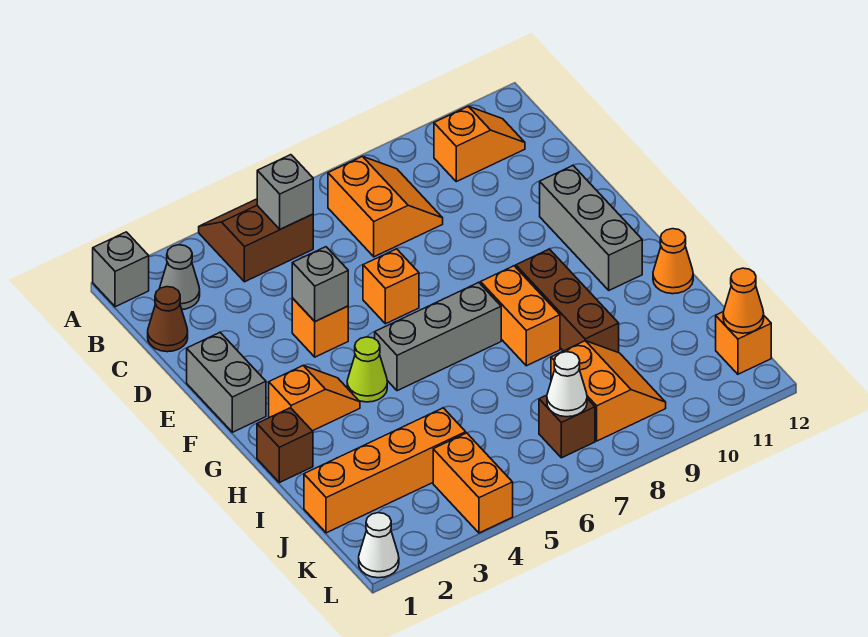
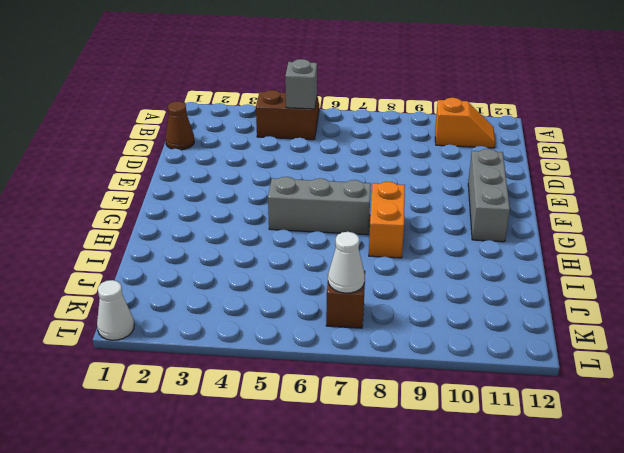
none -> grey 1x1 brick [93,232,149,307]
none -> grey 1x1 cone [159,245,200,309]
none -> orange 2x2 slope [328,156,443,257]

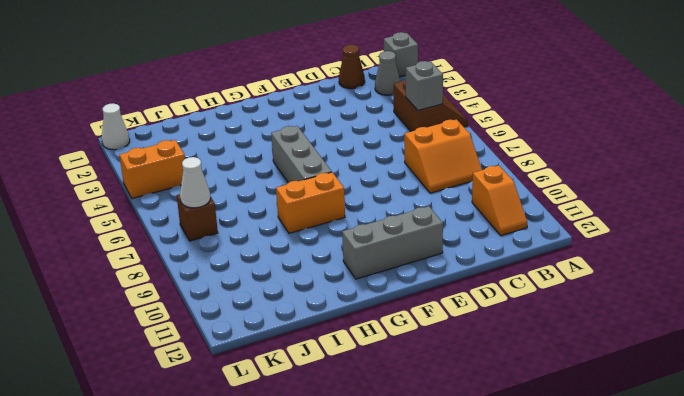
none -> grey 1x2 brick [187,332,266,432]
none -> orange 1x1 brick [292,298,348,357]
none -> orange 1x1 brick [363,249,419,324]

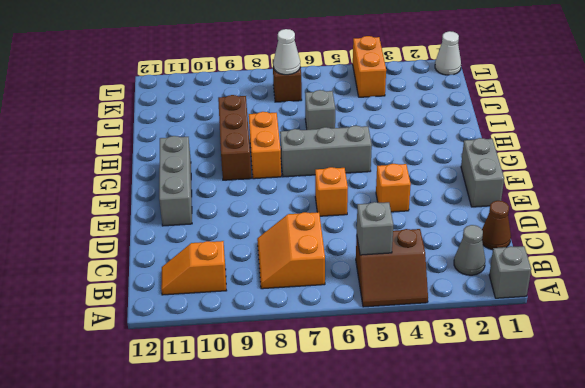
grey 1x1 brick [305,90,335,130] -> grey 1x1 brick moved to [292,247,348,321]
none -> orange 1x2 slope [269,365,360,431]
none -> lime 1x1 cone [347,337,387,402]
none -> brown 1x1 brick [257,408,313,483]

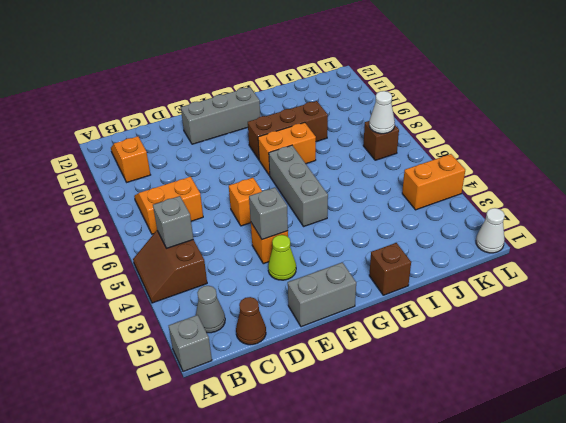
lime 1x1 cone [268,235,296,280] -> lime 1x1 cone moved to [347,337,387,402]
none -> orange 1x2 slope [269,365,360,431]
none -> orange 1x1 cone [653,229,693,294]
none -> orange 1x4 brick [304,408,466,533]

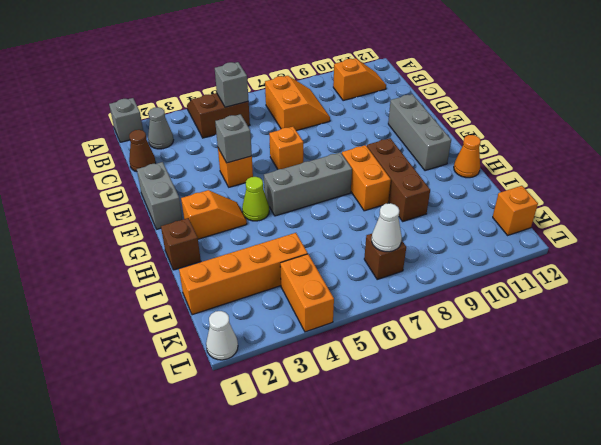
none -> orange 2x2 slope [551,341,666,441]
none -> orange 1x1 cone [723,268,764,333]

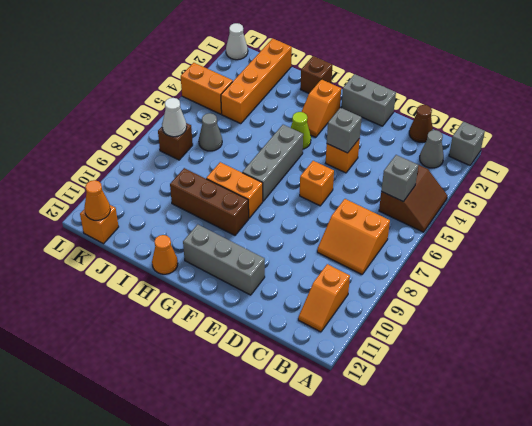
grey 1x1 cone [199,113,222,151] -> none
none -> orange 2x2 slope [551,341,666,441]

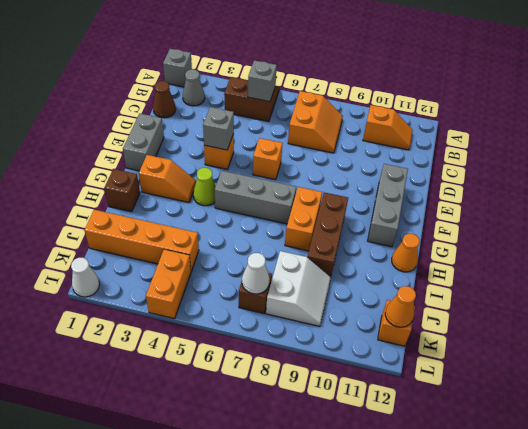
white 2x2 slope [266,251,331,326] -> orange 2x2 slope [551,341,666,441]

